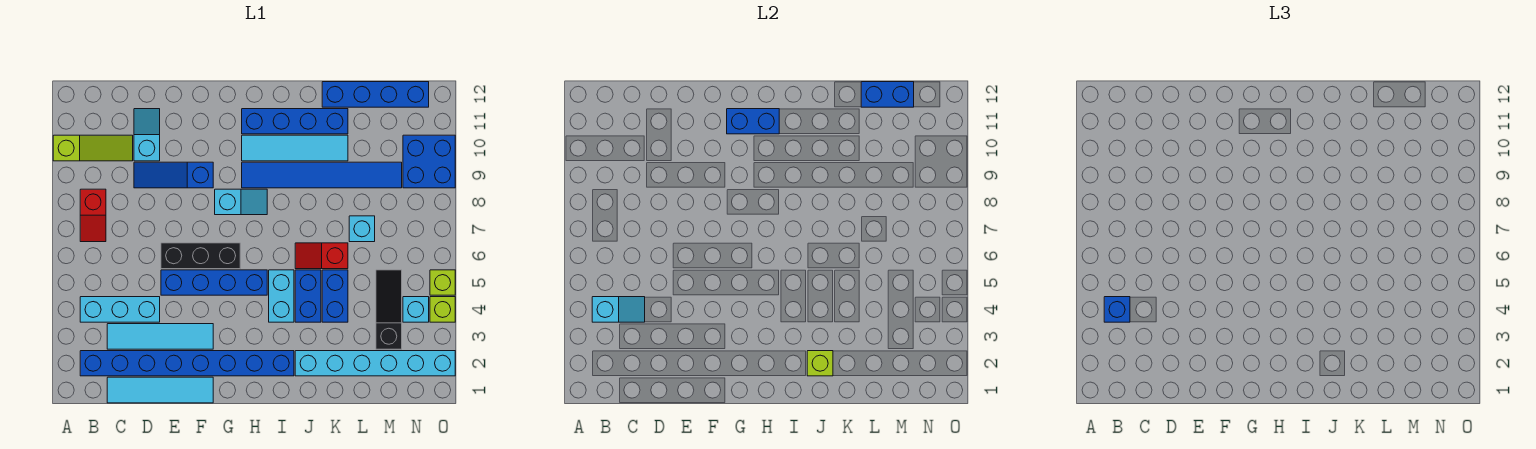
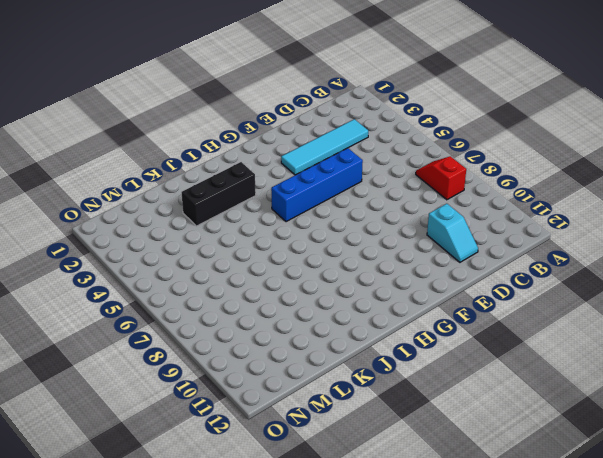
black 1x3 brick [181,162,256,226] -> black 1x3 brick moved to [161,243,240,269]
none -> lime 1x3 slope [53,135,133,161]
none -> blue 1x8 brick [80,351,294,376]
none -> cyan 1x3 brick [80,297,160,322]
none -> cyan 1x4 tile [107,377,213,403]

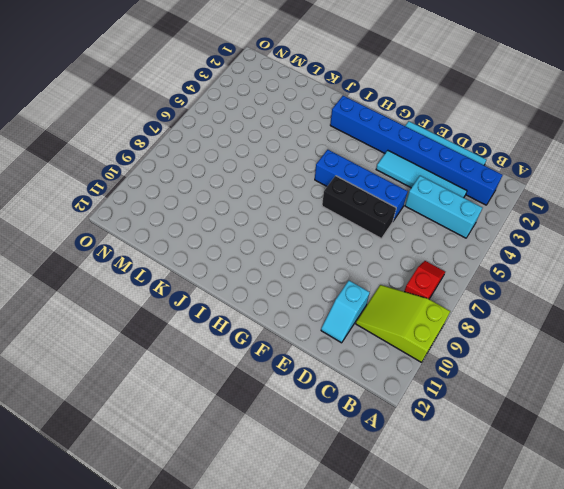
lime 2x3 slope [356,285,450,362] -> lime 1x3 slope [53,135,133,161]
none -> blue 1x3 slope [134,162,213,188]
none -> cyan 1x2 slope [215,189,267,215]
none -> blue 1x6 tile [242,162,402,188]
none -> cyan 1x4 tile [242,135,348,161]

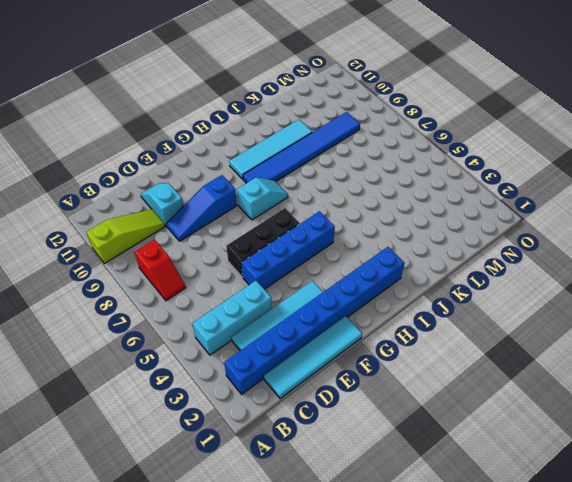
none -> blue 1x4 brick [242,109,348,134]
none -> cyan 1x2 brick [269,270,294,322]
none -> cyan 1x6 brick [295,351,455,376]
none -> blue 1x2 brick [295,270,321,322]

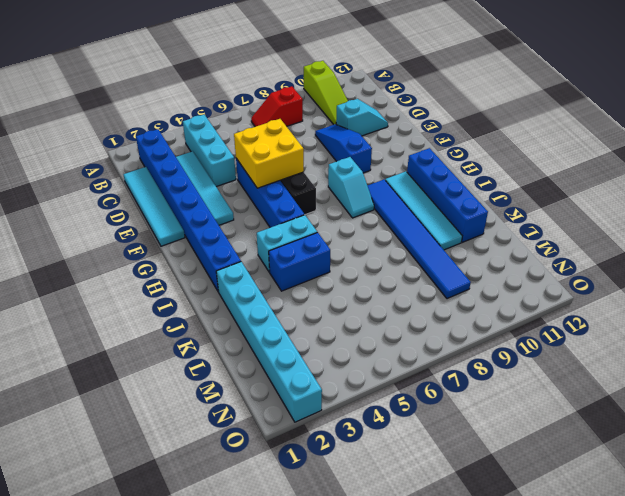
yellow 2x2 brick [234,119,304,188] -> none
none -> red 1x2 slope [295,243,348,269]
none -> blue 1x2 brick [322,270,348,322]
none -> blue 1x4 brick [322,82,429,107]
none -> cyan 1x1 brick [349,216,375,242]

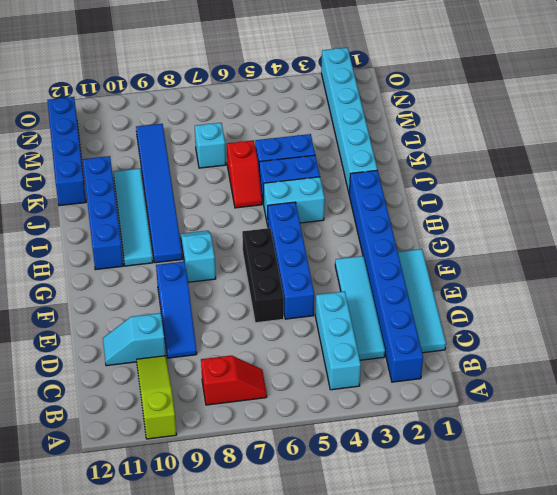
none -> black 1x3 slope [376,270,402,349]
none -> cyan 1x1 brick [403,297,429,322]
none -> blue 2x2 brick [403,135,455,188]
none -> lime 1x1 brick [430,297,455,322]

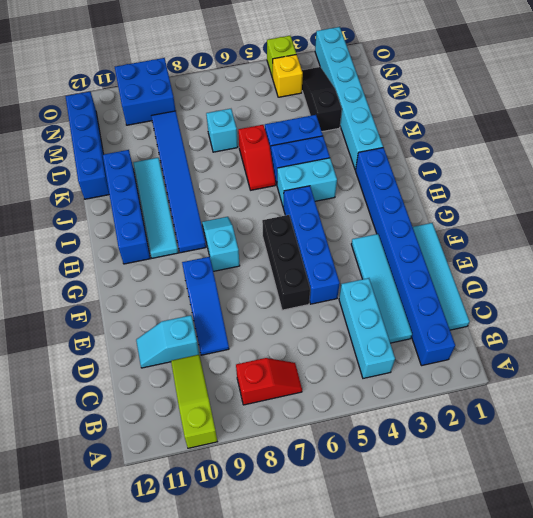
black 1x3 slope [302,67,342,132] -> black 1x3 slope turned to [376,270,402,349]
yellow 1x1 brick [273,54,303,97] -> cyan 1x1 brick [403,297,429,322]
none -> lime 1x1 brick [430,270,455,295]
none -> cyan 1x2 slope [592,297,645,322]
none -> blue 1x2 brick [727,109,779,134]
none -> lime 1x1 brick [807,351,833,376]

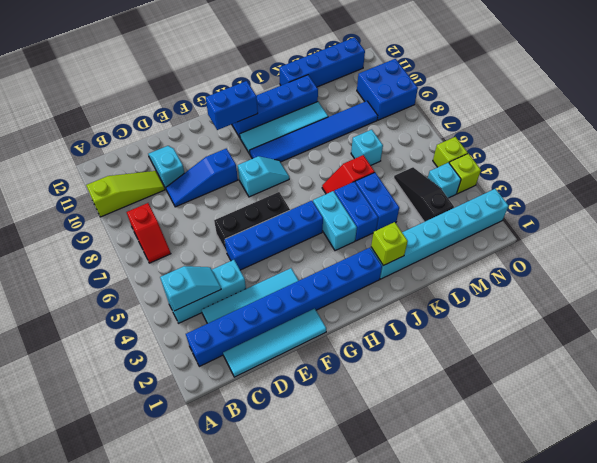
none -> blue 1x2 brick [861,82,914,107]
none -> blue 1x1 brick [1104,297,1130,322]

